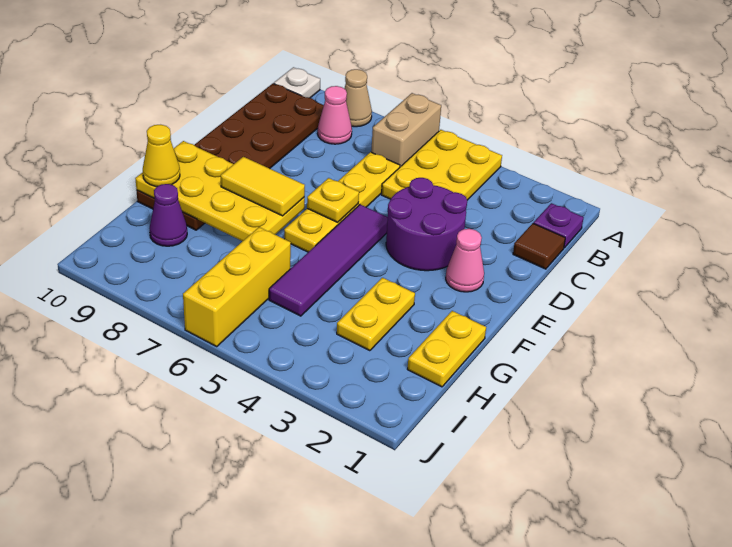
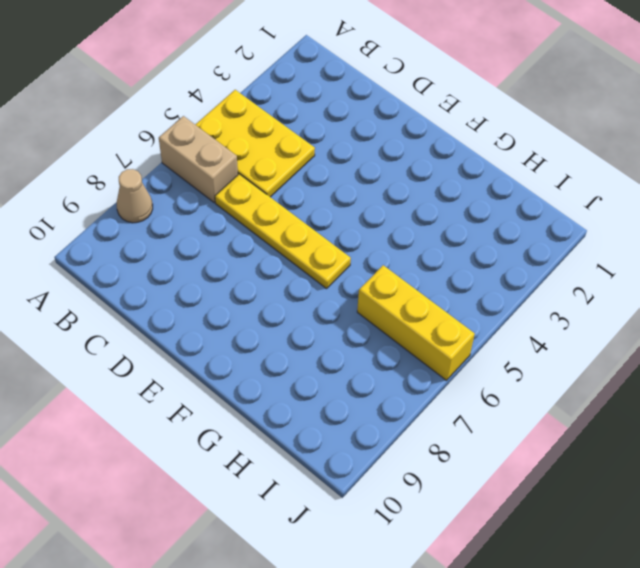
none -> white 1x1 plate [274,67,320,98]
none -> purple 1x1 plate [534,203,584,248]
none -> pink 1x1 cone [318,86,352,144]

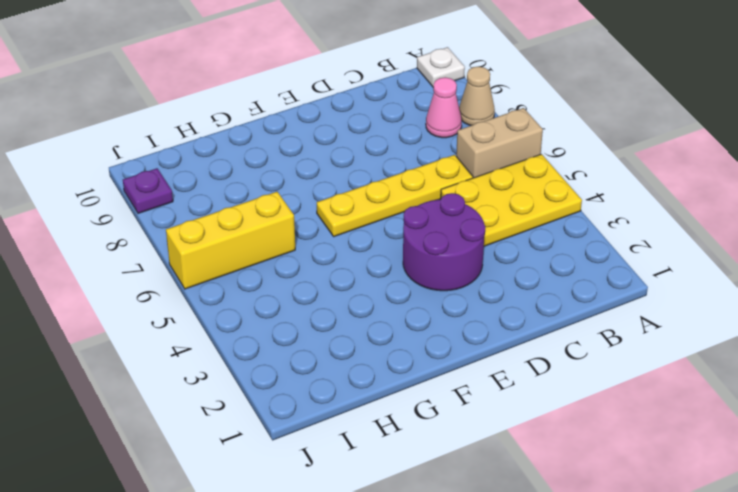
purple 1x1 plate [123,168,173,213] -> purple 1x1 plate moved to [534,203,584,248]
none -> brown 2x6 plate [136,84,324,230]
none -> brown 1x1 tile [513,223,565,269]
none -> pink 1x1 cone [446,229,484,292]

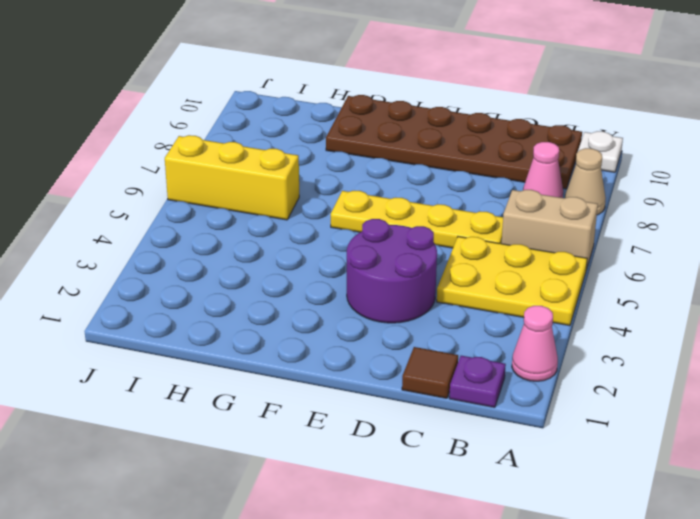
pink 1x1 cone [512,306,558,381] -> pink 1x1 cone moved to [446,229,484,292]
none -> purple 1x4 tile [269,205,388,316]
none -> yellow 1x2 plate [407,311,486,387]
none -> yellow 1x2 plate [337,278,415,351]

